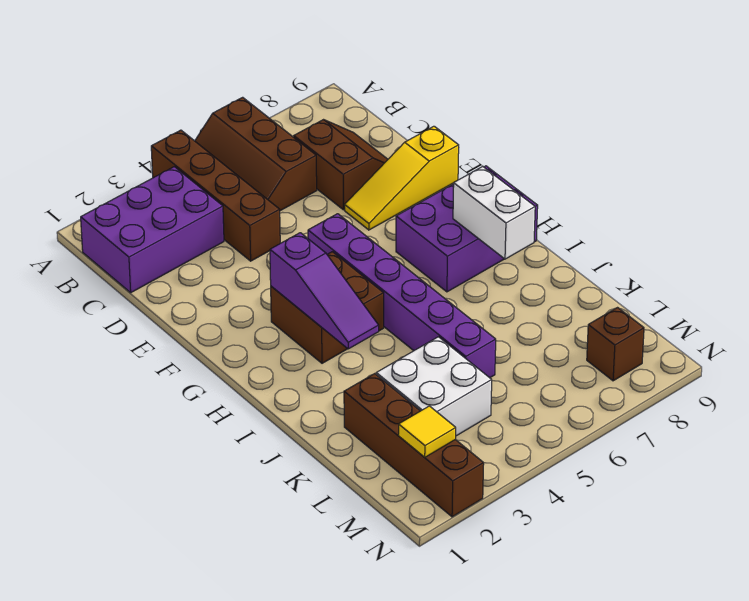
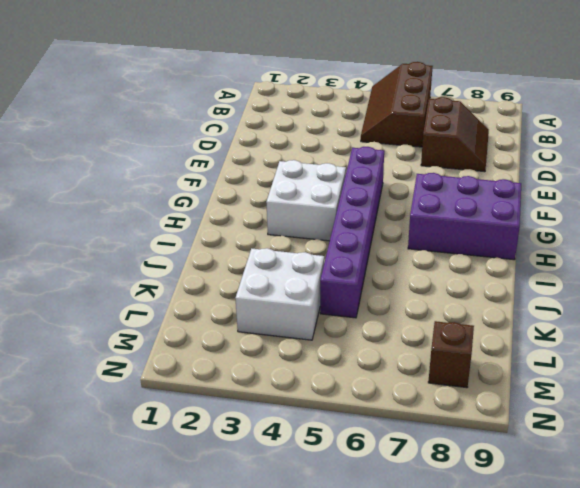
white 2x2 brick [266,160,346,241] -> brown 2x2 brick [271,252,384,363]
none -> brown 1x4 brick [151,130,280,261]
none -> purple 2x3 brick [81,167,224,293]
none -> yellow 1x3 slope [345,126,459,230]

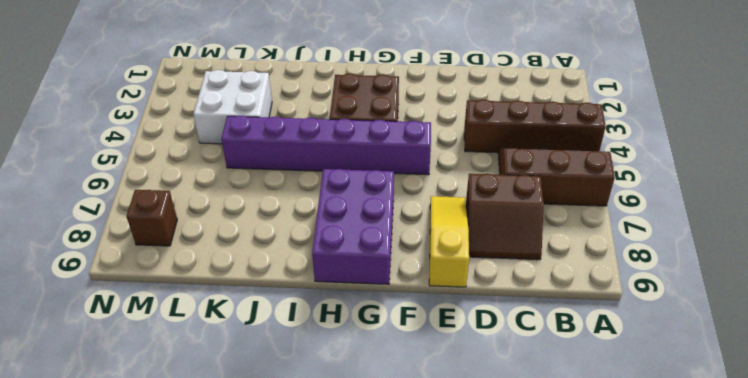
none -> purple 2x3 brick [81,167,224,293]
none -> brown 1x4 brick [344,374,484,517]
none -> purple 1x3 slope [270,233,379,349]

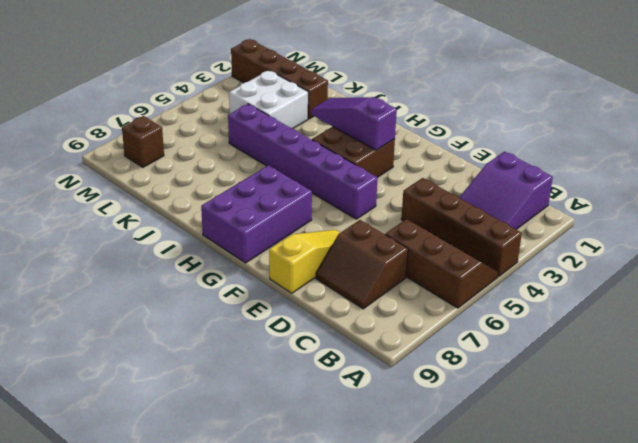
purple 2x3 slope [459,152,553,229] -> purple 2x3 brick [81,167,224,293]
none -> white 1x2 brick [453,167,535,259]
none -> yellow 1x1 tile [398,406,456,457]

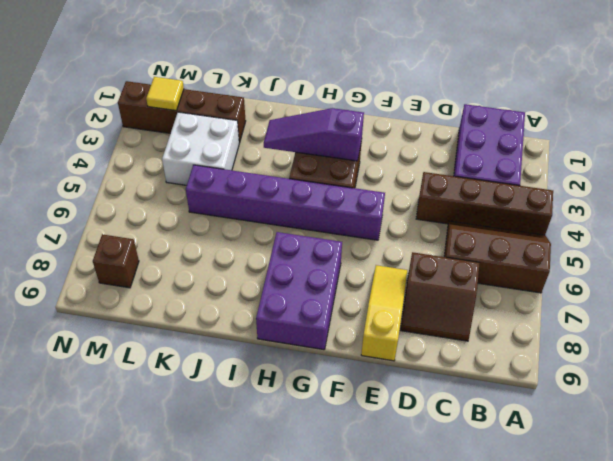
none -> white 1x2 brick [453,167,535,259]

